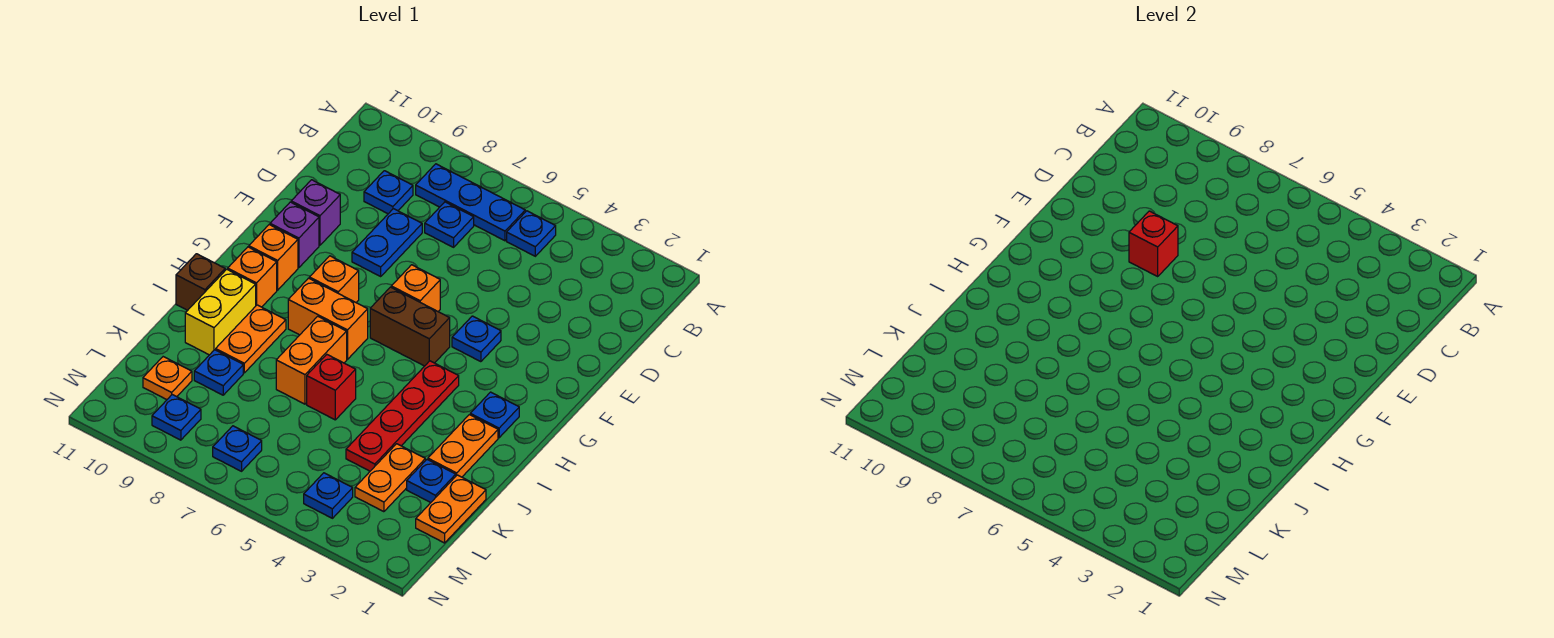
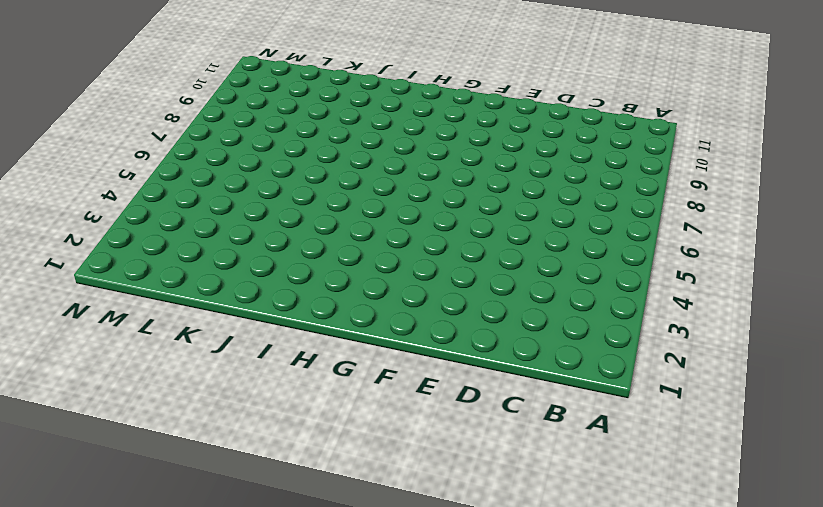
none -> blue 1x1 plate [507,211,556,256]
none -> blue 1x3 plate [416,164,525,241]
none -> blue 1x1 plate [425,202,474,247]
none -> blue 1x1 plate [364,171,413,214]

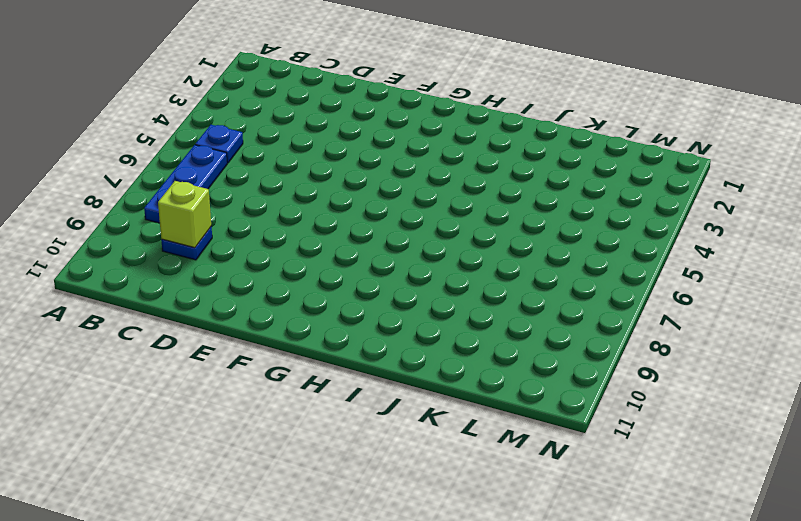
lime 1x1 brick [158,181,211,248] -> none
none -> blue 1x1 plate [425,202,474,247]
none -> blue 1x2 plate [352,209,422,276]
none -> purple 1x1 brick [291,180,340,245]
none -> blue 1x1 plate [452,316,501,362]

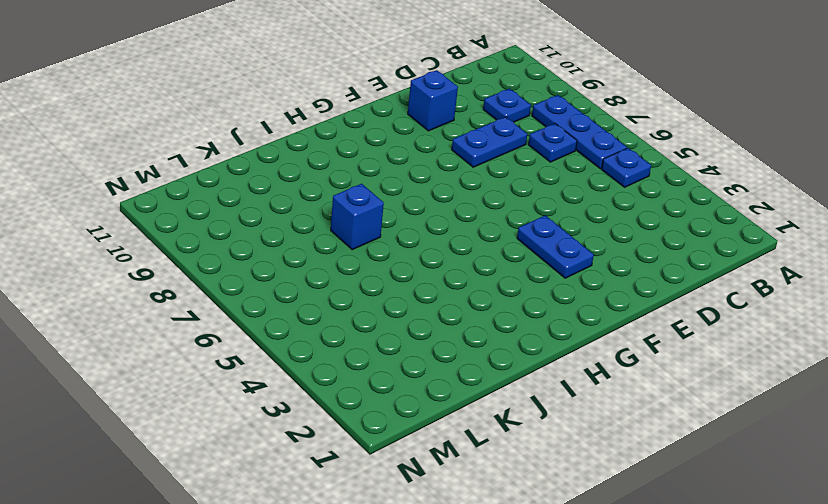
blue 1x1 brick [408,70,458,131] -> purple 1x1 brick [291,180,340,245]
blue 1x2 plate [517,215,594,278] -> blue 1x1 plate [452,316,501,362]
blue 1x1 brick [331,184,384,250] -> orange 1x2 brick [276,316,347,404]
none -> orange 1x1 brick [391,265,440,311]
none -> purple 1x1 brick [270,202,319,268]
none -> brown 1x2 brick [370,287,450,366]
none -> orange 1x1 brick [310,256,359,302]

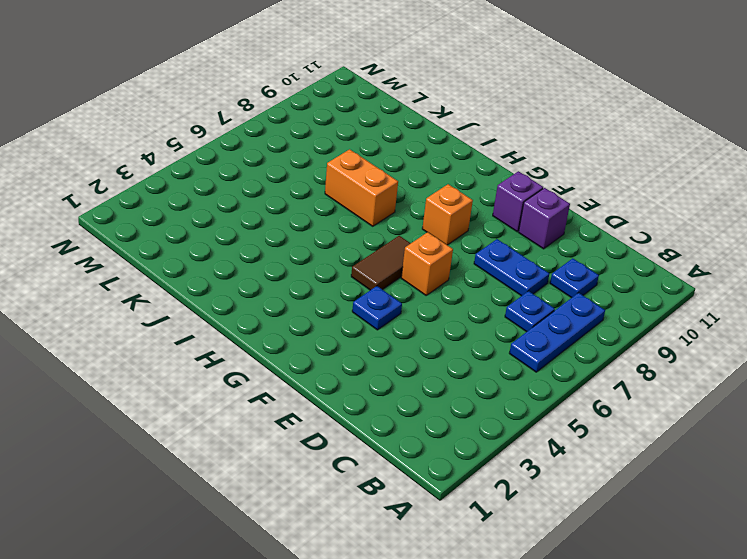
brown 1x2 tile [351,236,411,290] -> brown 1x2 brick [370,287,450,366]
none -> blue 1x1 plate [507,211,556,256]
none -> orange 1x1 brick [249,225,298,290]
none -> blue 1x1 plate [470,392,519,438]
none -> red 1x4 plate [346,361,459,471]

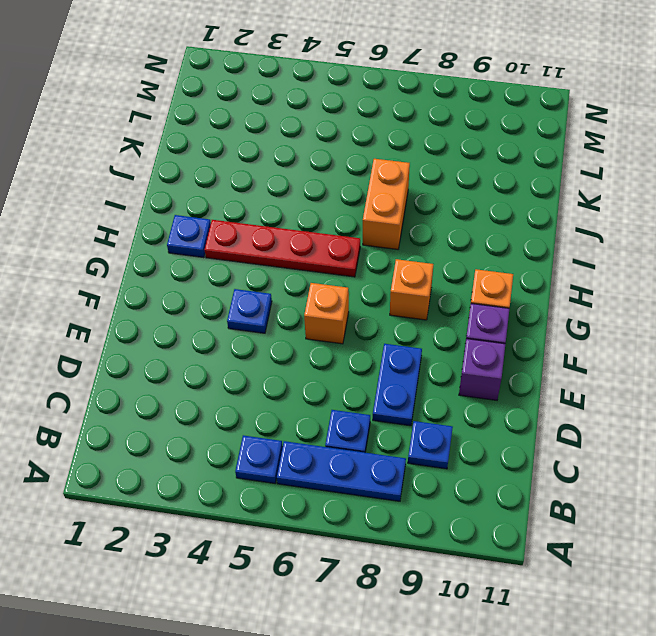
red 1x4 plate [205,220,360,277] -> red 1x4 plate turned to [346,361,459,471]
none -> brown 1x2 brick [370,287,450,366]
none -> orange 1x2 brick [288,278,368,359]
none -> orange 1x1 brick [228,247,277,307]
none -> orange 1x2 plate [428,415,498,477]

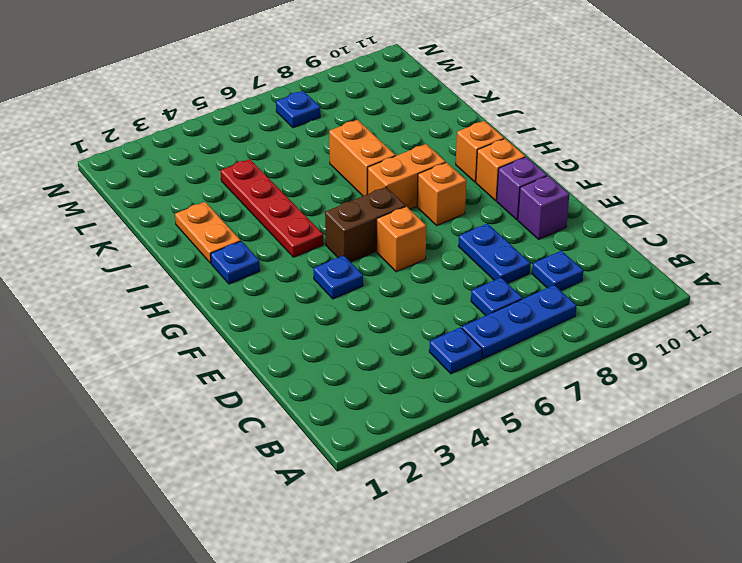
none -> orange 1x2 plate [216,305,286,373]
none -> yellow 1x2 brick [185,269,256,355]
none -> brown 1x1 brick [176,254,225,310]
none -> red 1x1 brick [307,355,356,420]

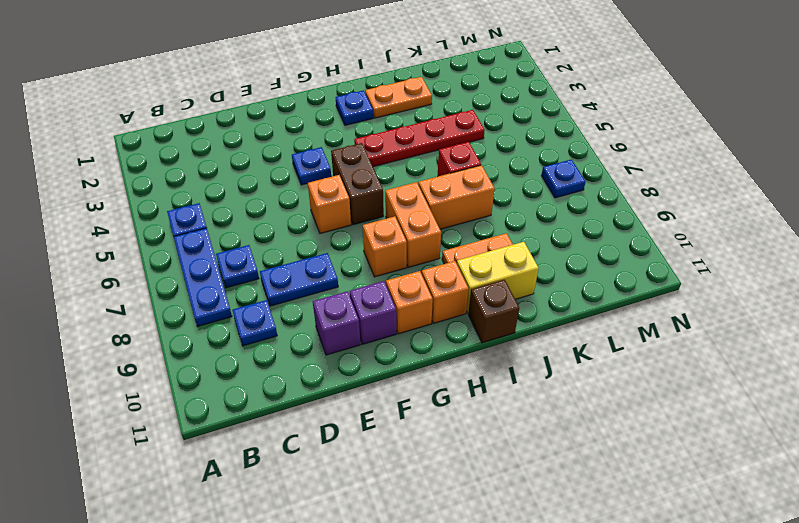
none -> orange 1x2 plate [416,475,486,543]
none -> blue 1x1 plate [407,460,456,503]
none -> orange 1x2 plate [355,444,425,512]
none -> blue 1x1 plate [194,350,243,395]

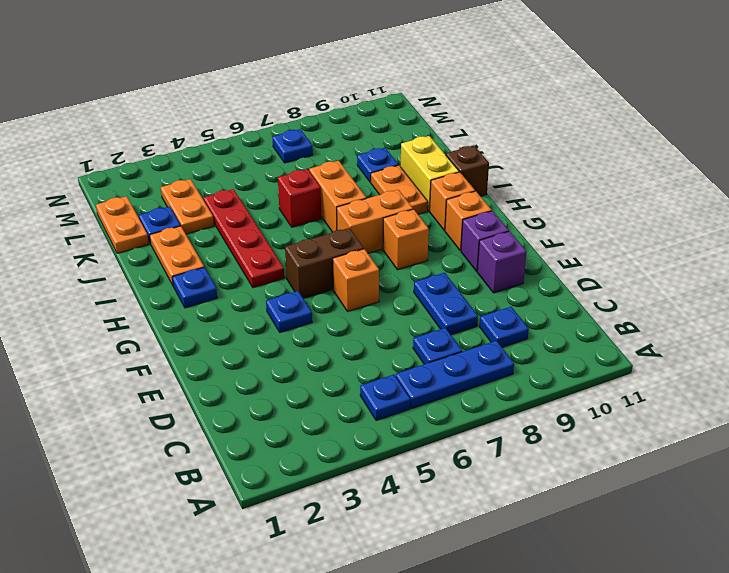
none -> orange 1x1 plate [143,357,192,400]
none -> blue 1x1 plate [304,473,353,518]
none -> blue 1x1 plate [152,395,201,440]
none -> red 1x1 brick [1129,211,1178,276]

